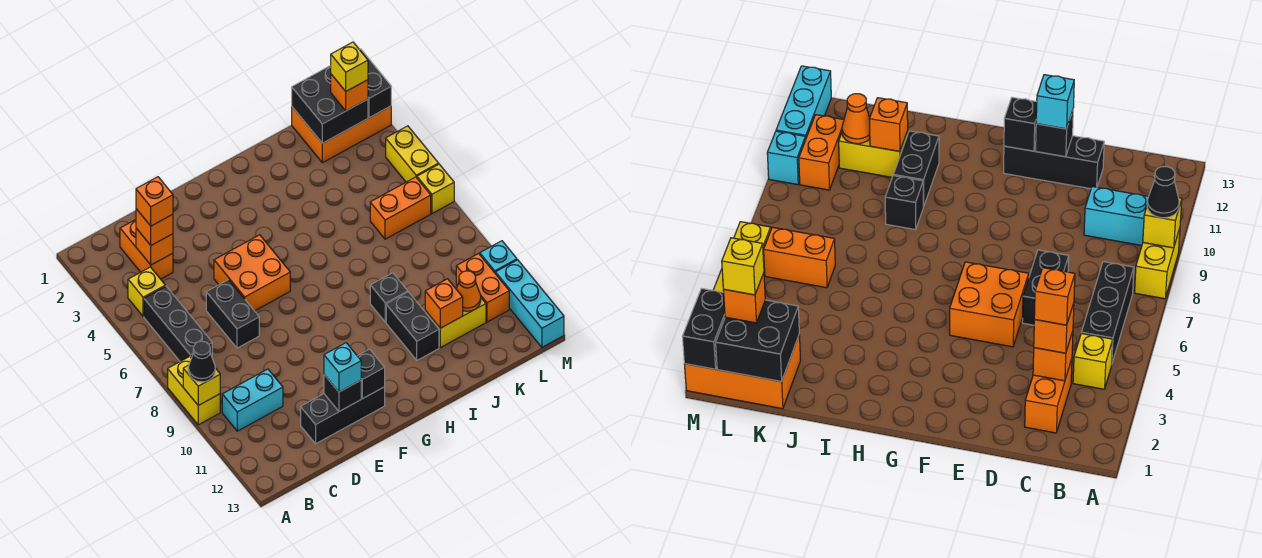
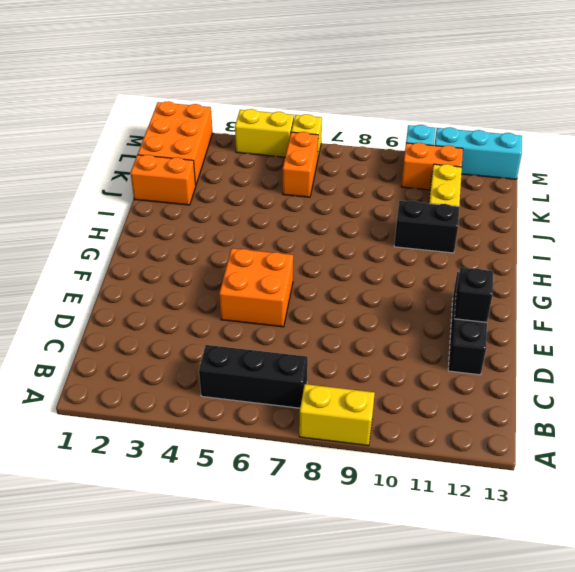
orange 1x2 brick [130,155,196,205] -> orange 1x2 brick moved to [120,220,173,279]
none -> yellow 1x1 brick [128,267,165,316]
none -> cyan 1x2 brick [222,369,283,431]
none -> black 1x2 brick [206,280,259,348]
none -> black 1x1 brick [370,273,408,322]

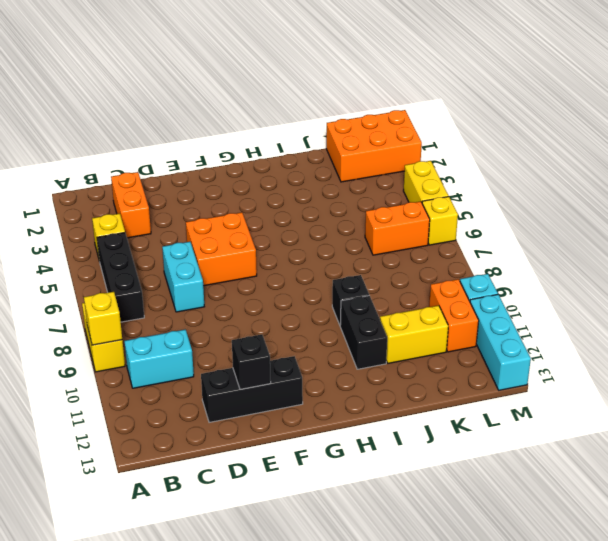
cyan 1x2 brick [162,242,204,312] -> black 1x2 brick [206,280,259,348]
none -> orange 1x1 brick [136,228,173,265]
none -> black 1x1 brick [358,349,385,399]
none -> orange 1x1 brick [425,279,463,328]
none -> black 2x2 brick [292,66,368,143]

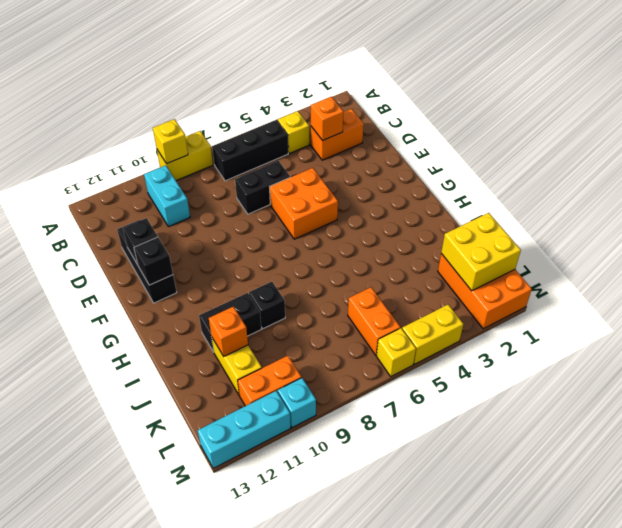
yellow 2x2 brick [441,213,521,291] -> black 2x2 brick [292,66,368,143]
none -> orange 1x1 cone [456,271,481,311]
none -> black 1x2 brick [360,49,391,118]
none -> black 1x1 cone [188,341,215,382]
none -> orange 1x1 brick [136,209,173,245]

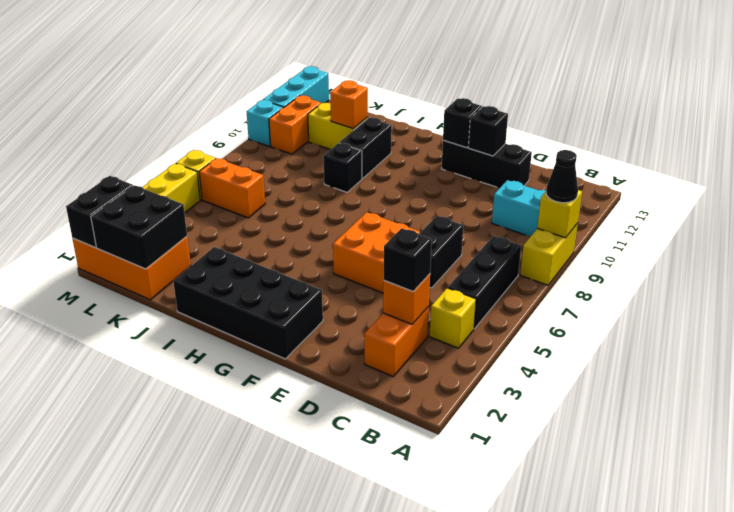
black 1x1 brick [384,228,432,291] -> orange 1x1 brick [136,209,173,245]
black 2x4 brick [173,247,323,359] -> none
none -> orange 1x1 cone [456,271,481,311]
none -> cyan 1x1 brick [324,343,361,392]
none -> orange 1x1 brick [331,74,368,111]
none -> orange 1x1 brick [136,177,173,226]

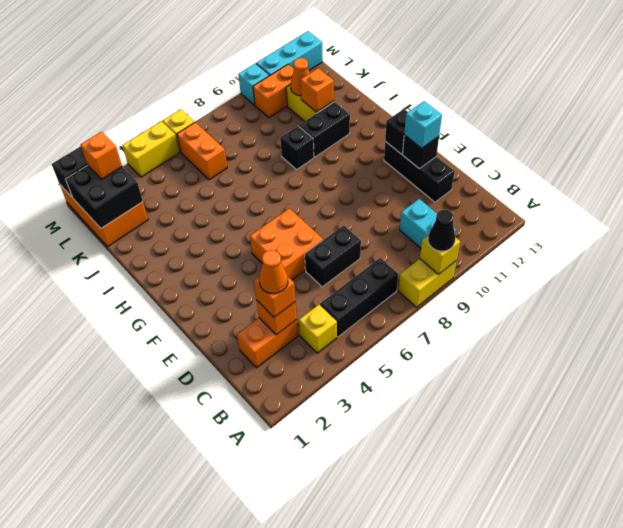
orange 1x1 cone [259,250,288,294] -> orange 1x1 brick [136,177,173,226]
none -> yellow 1x1 brick [331,42,368,91]

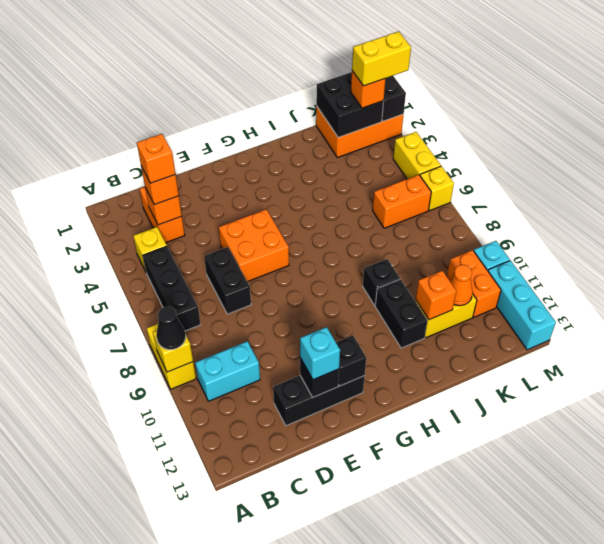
yellow 1x2 brick [352,31,411,86] -> yellow 1x1 brick [331,42,368,91]

